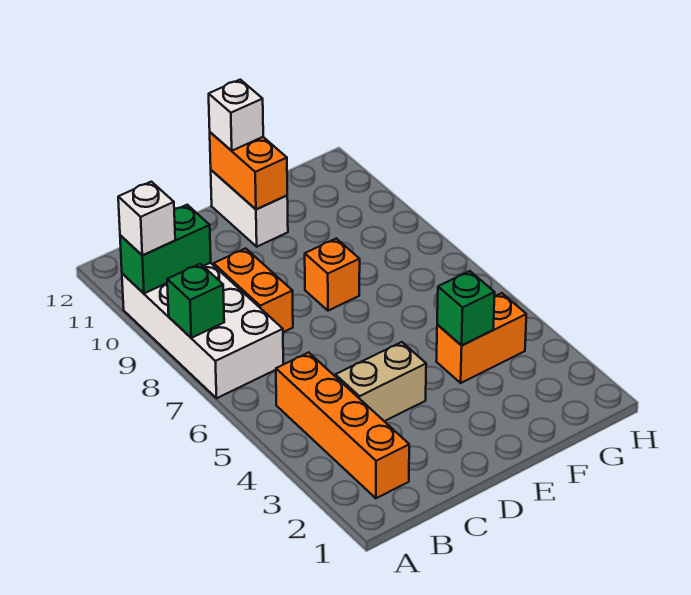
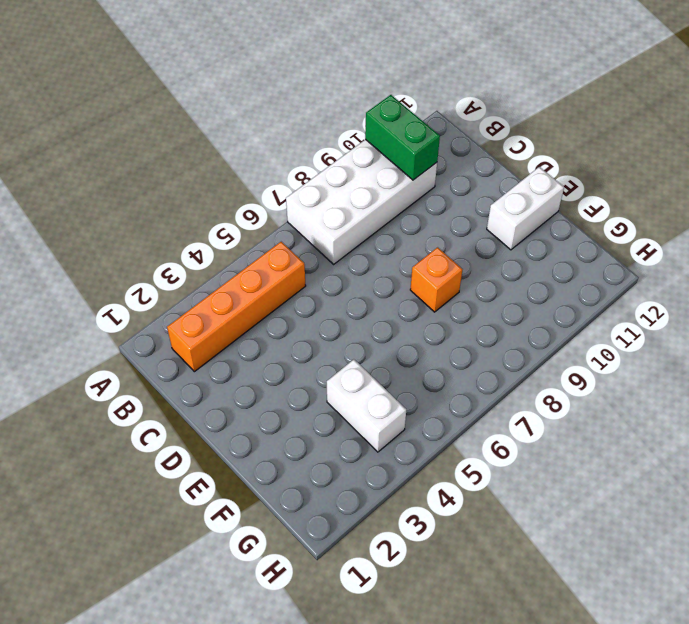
white 1x2 brick [327,359,406,452] -> orange 1x2 brick [436,293,526,383]
none -> tan 1x2 brick [335,342,426,421]
none -> orange 1x2 brick [214,248,293,332]
none -> green 1x1 brick [167,264,224,338]

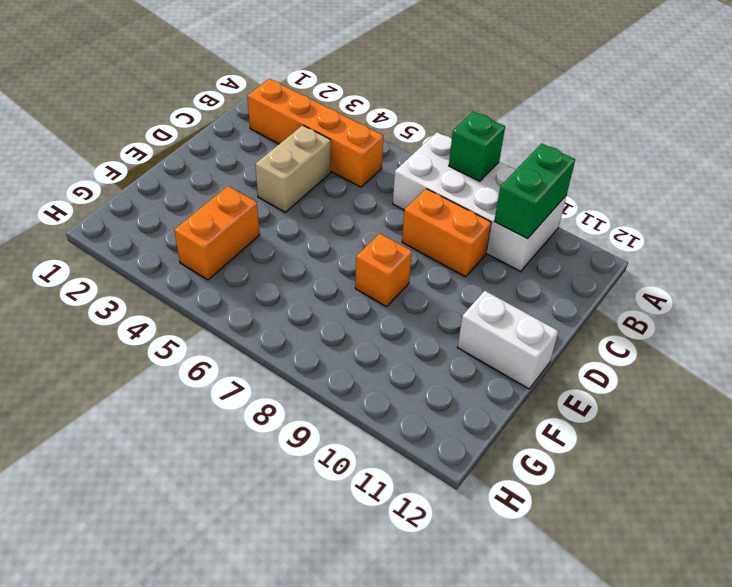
none -> orange 1x2 brick [210,132,287,209]
none -> green 1x1 brick [437,271,495,345]
none -> white 1x1 brick [118,182,175,255]

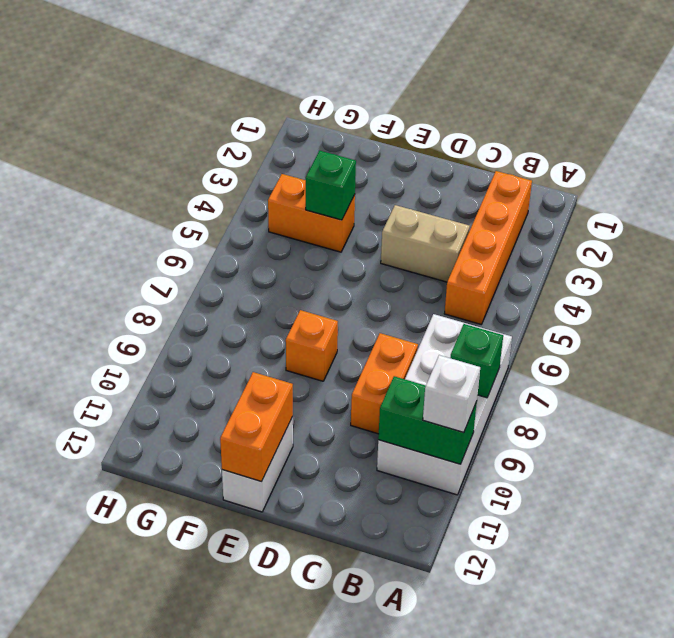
none -> white 1x1 brick [209,80,263,151]

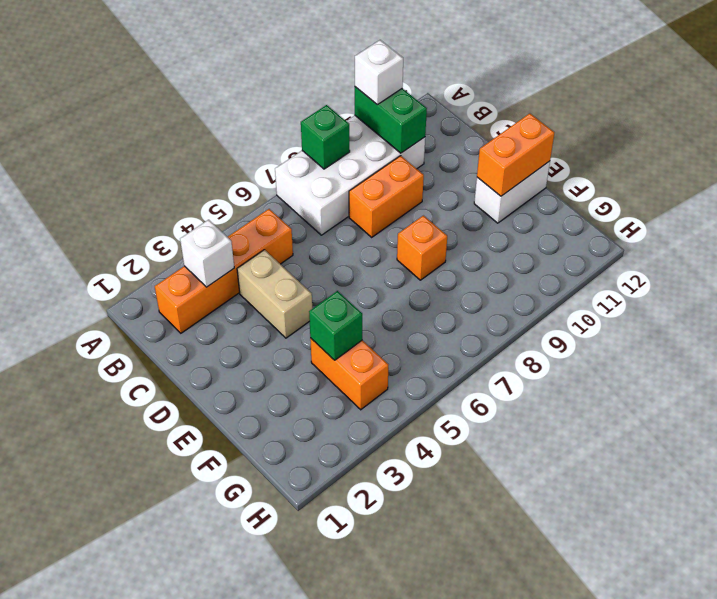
white 1x1 brick [180,220,234,287] -> white 1x1 brick moved to [209,80,263,151]

